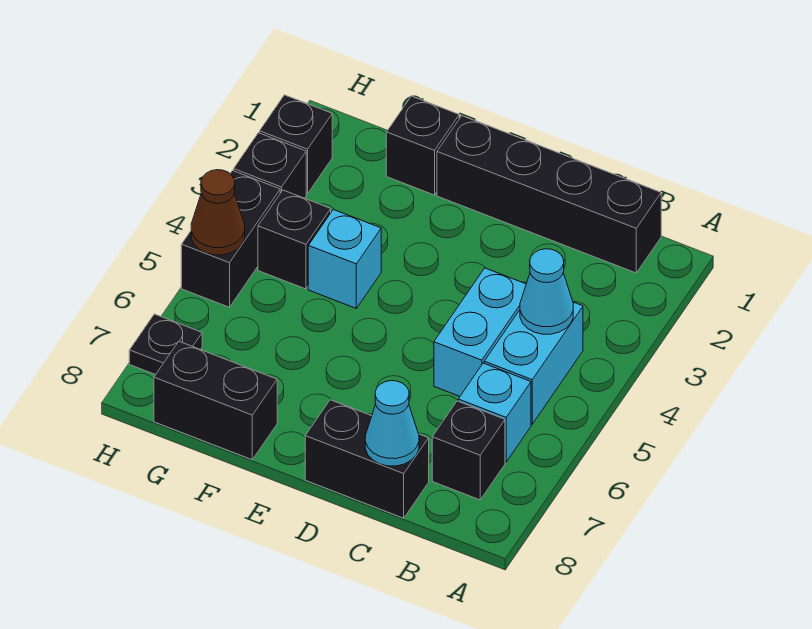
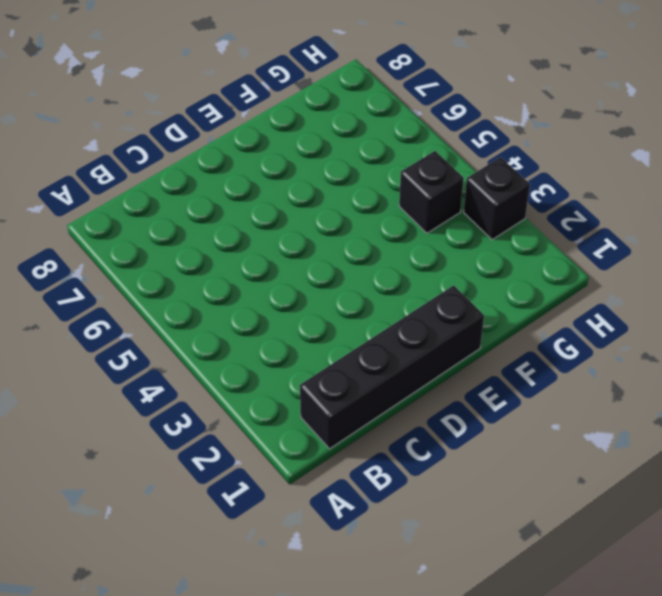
none -> cyan 1x2 brick [484,302,583,424]
none -> cyan 1x1 brick [458,363,531,462]
none -> black 1x1 brick [432,401,505,500]

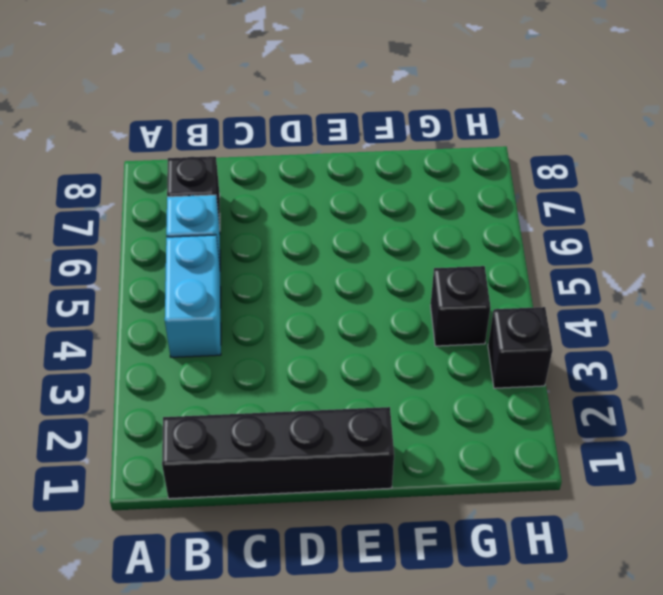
none -> cyan 1x2 brick [434,268,526,396]
none -> black 1x2 brick [305,400,429,518]
none -> black 1x1 brick [386,96,459,195]

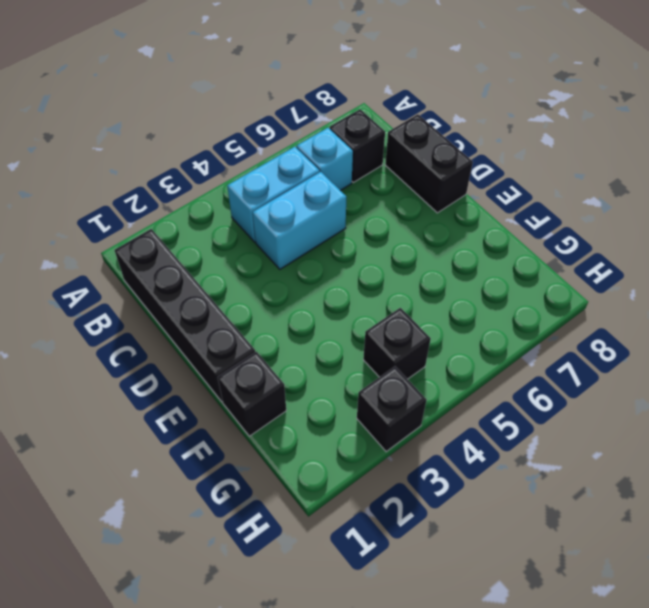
none -> cyan 1x1 brick [308,210,381,308]
none -> black 1x2 brick [154,342,277,460]
none -> black 1x1 brick [260,95,332,194]

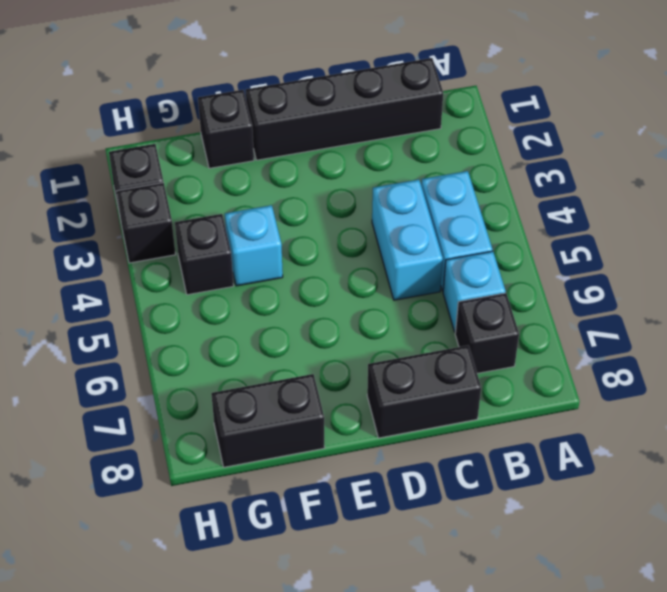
none -> black 1x2 brick [181,171,280,307]
none -> black 1x1 plate [129,314,202,375]
none -> cyan 1x1 cone [520,249,573,334]

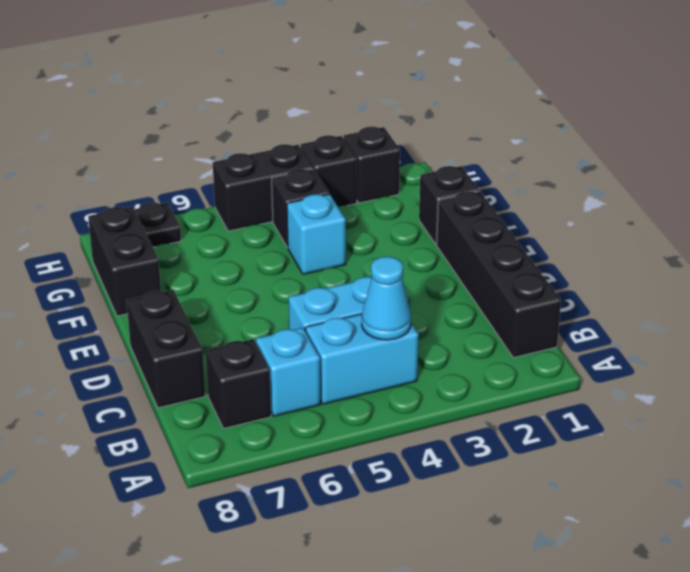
none -> cyan 1x1 cone [365,381,419,466]
none -> brown 1x1 cone [191,170,245,255]

